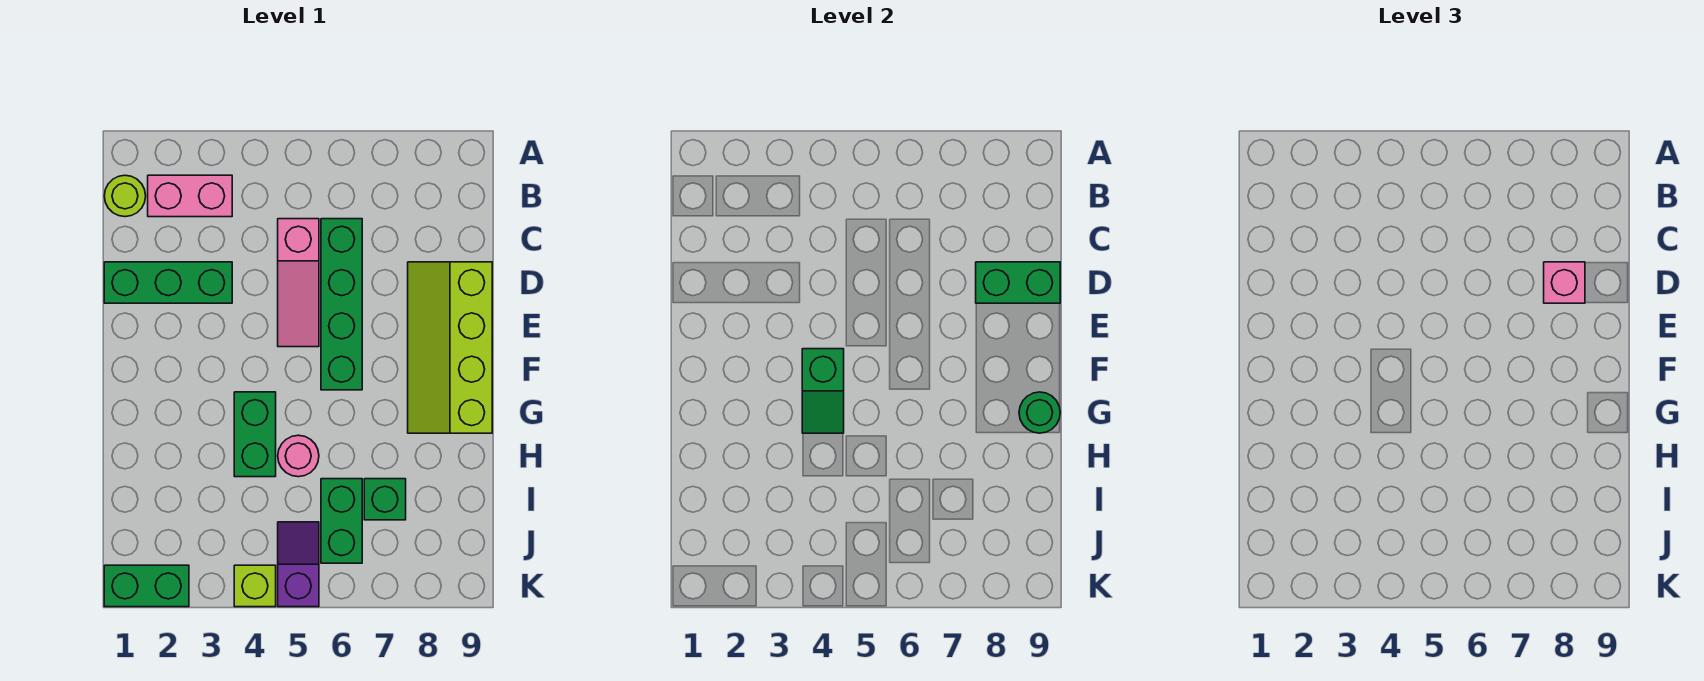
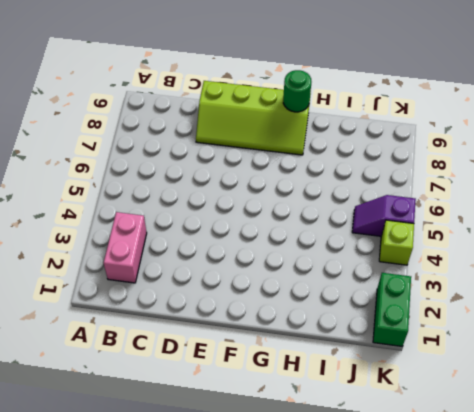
none -> lime 1x1 round brick [104,175,146,217]
none -> pink 1x3 slope [278,219,319,347]
none -> green 1x4 brick [321,219,362,390]

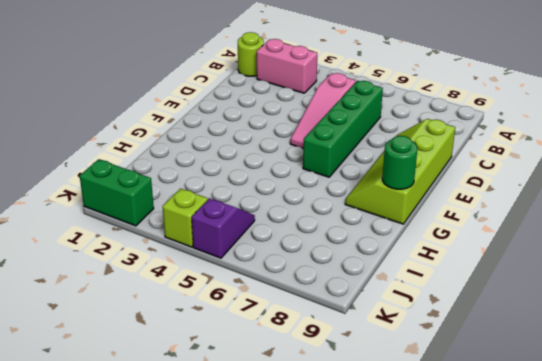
none -> green 1x3 brick [104,262,232,303]
none -> green 1x2 brick [234,392,276,477]
none -> pink 1x1 round brick [278,435,319,477]

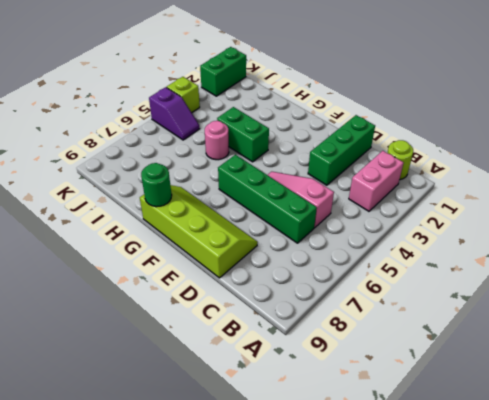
none -> green 1x2 brick [321,479,362,563]
none -> green 1x1 brick [364,479,406,520]
none -> green 1x2 brick [976,262,1060,303]

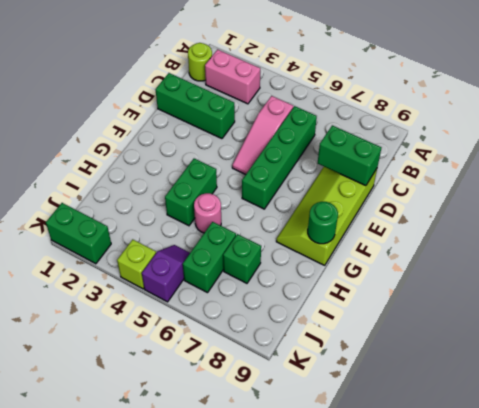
none -> green 1x2 slope [802,349,844,433]
none -> pink 1x1 brick [1544,262,1585,303]

